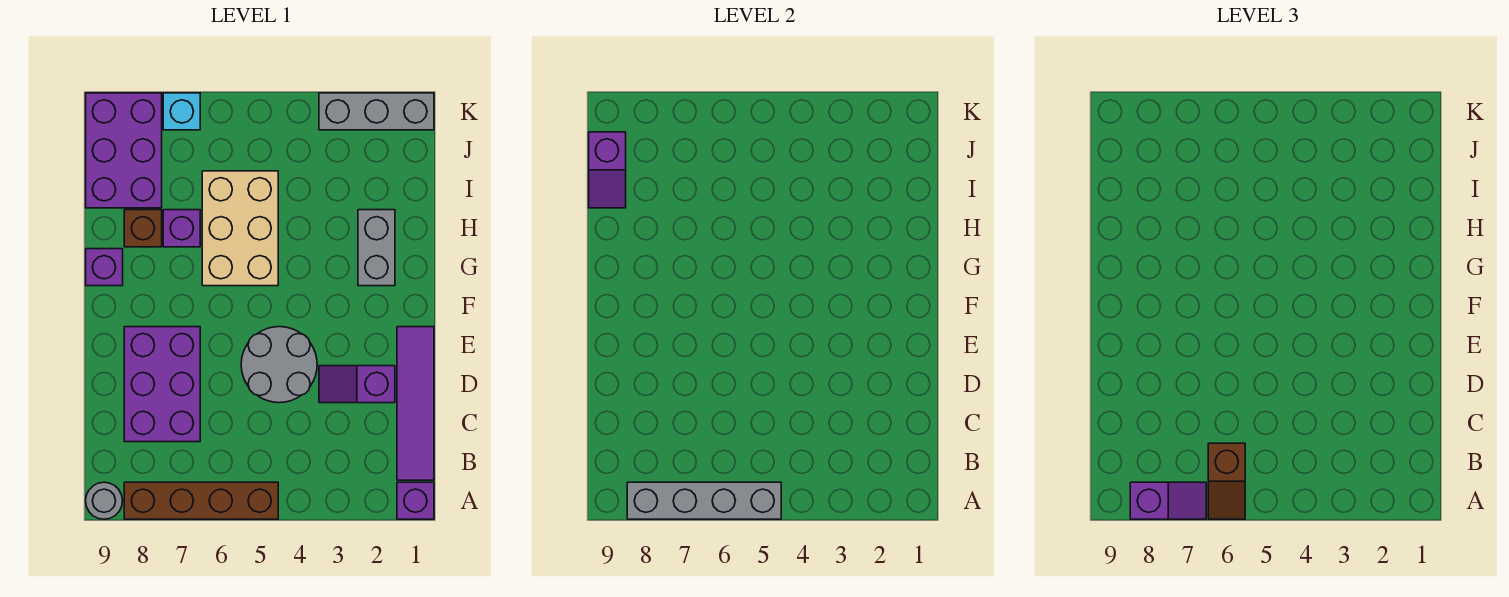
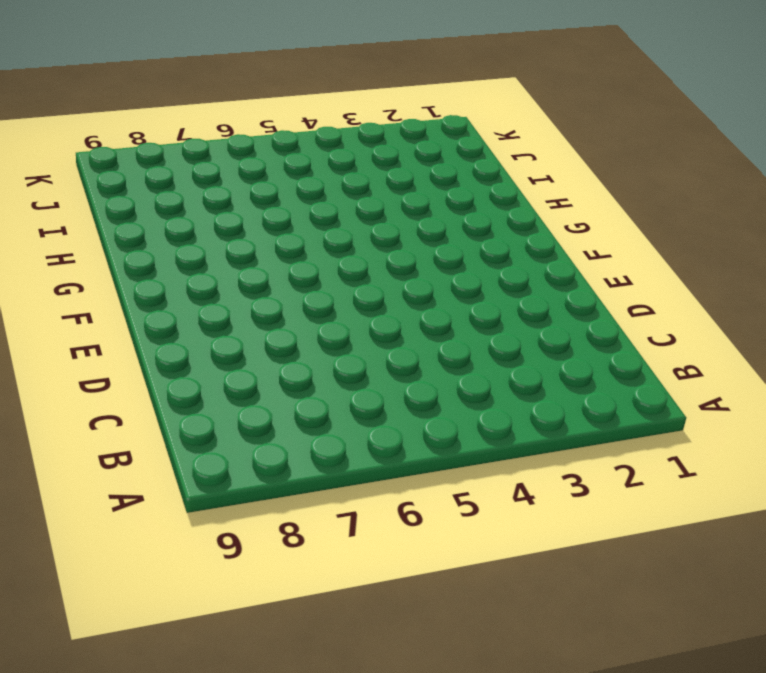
none -> purple 1x1 brick [397,482,434,519]
none -> brown 1x4 brick [124,482,278,519]
none -> grey 1x1 round brick [86,482,123,519]

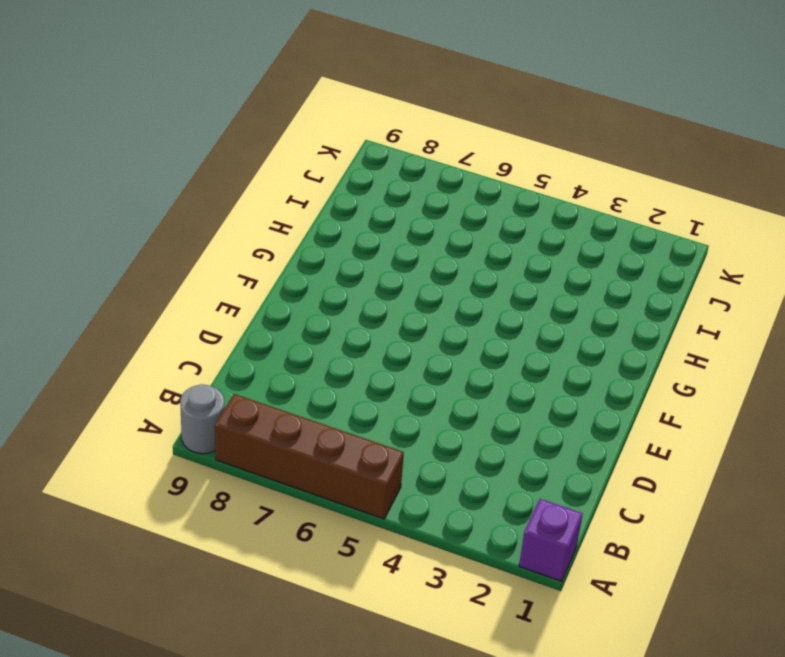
none -> purple 1x4 tile [397,327,434,480]
none -> purple 2x3 brick [124,327,200,442]
none -> purple 1x2 slope [319,366,395,403]

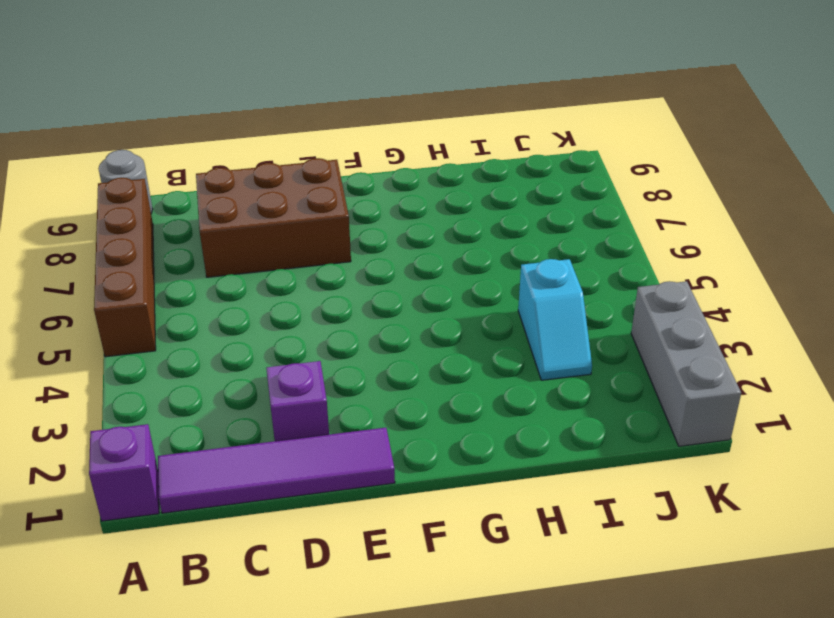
brown 2x3 brick [196,158,351,277] -> purple 2x3 brick [124,327,200,442]
cyan 1x2 slope [518,259,592,380] -> none
none -> grey 2x2 round brick [241,327,317,403]
none -> grey 1x2 brick [358,210,395,286]
none -> tan 2x3 brick [202,171,278,286]

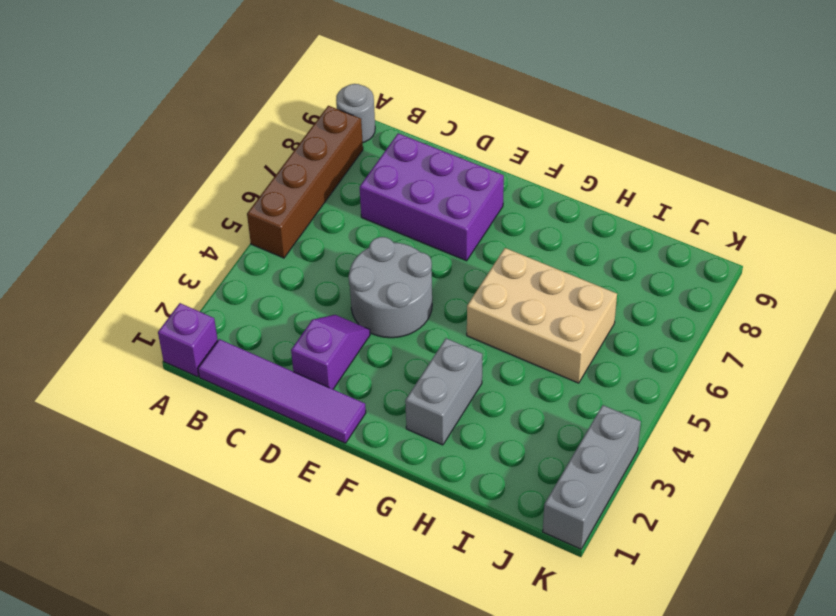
grey 1x2 brick [405,338,482,445] -> grey 1x2 brick turned to [358,210,395,286]
none -> purple 1x1 brick [86,249,123,286]
none -> purple 1x1 brick [163,210,200,247]
none -> brown 1x1 brick [124,210,162,247]

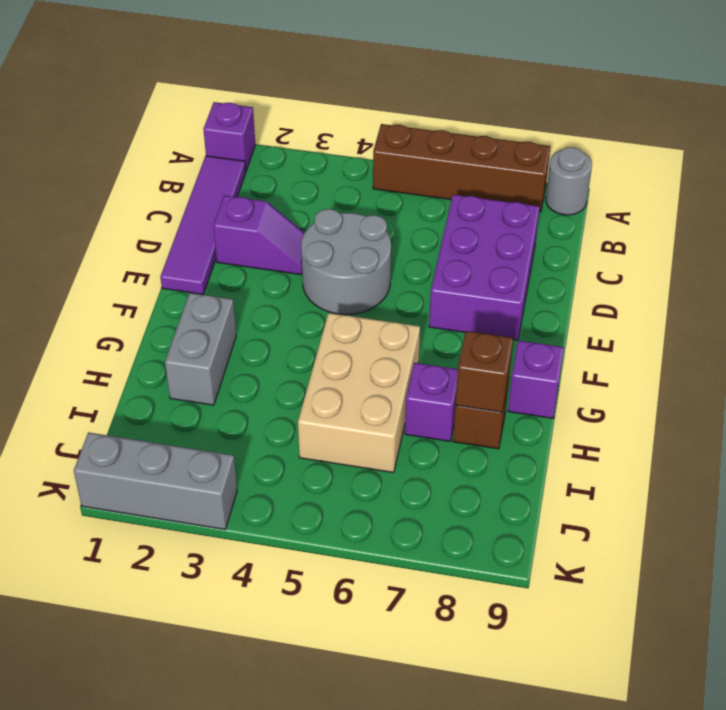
brown 1x1 brick [455,331,513,412] -> none
none -> purple 2x3 brick [86,93,162,208]
none -> cyan 1x1 brick [163,93,200,130]
none -> grey 1x4 brick [627,482,781,519]

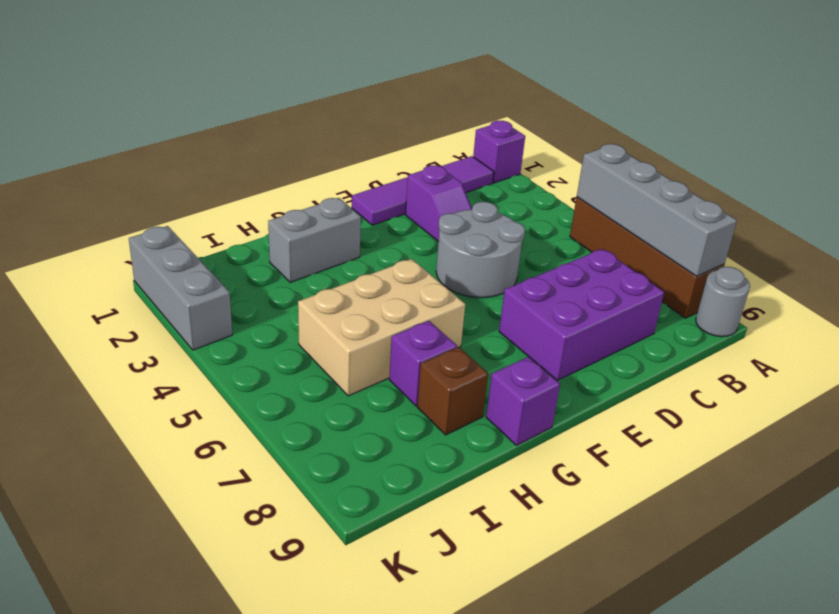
none -> purple 2x3 brick [86,93,162,208]
none -> cyan 1x1 brick [163,93,200,130]
none -> purple 1x2 slope [589,132,626,208]

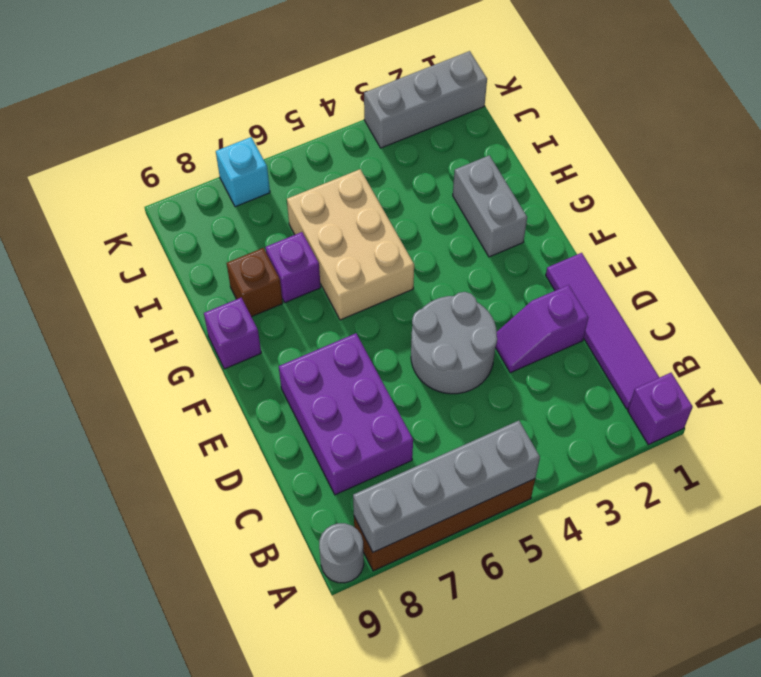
none -> purple 2x3 brick [86,93,162,208]
none -> purple 1x2 slope [589,132,626,208]
none -> brown 1x2 slope [1208,443,1245,519]

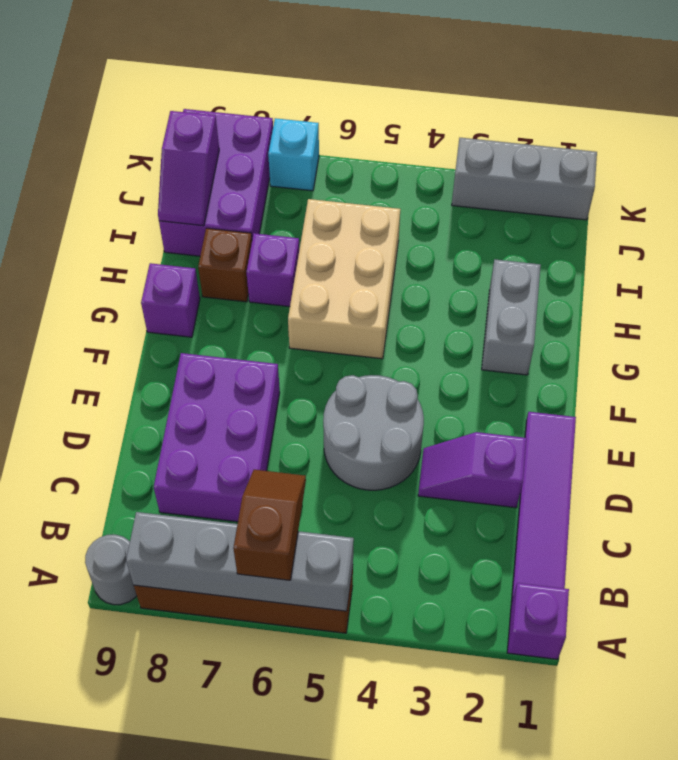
brown 1x2 slope [233,470,306,580] -> brown 1x2 slope turned to [1208,443,1245,519]
none -> purple 1x2 slope [1130,482,1206,519]

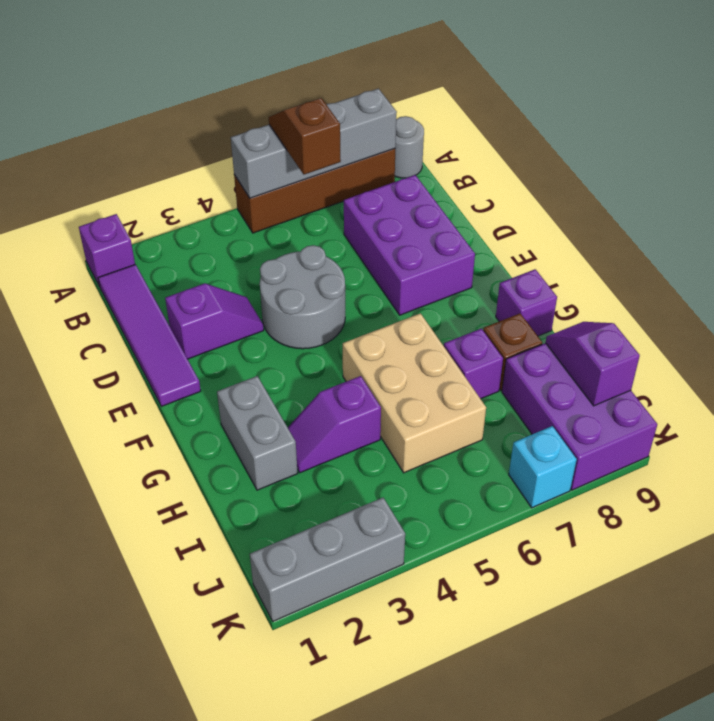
purple 1x2 slope [288,376,381,473] -> purple 1x2 slope moved to [1130,482,1206,519]

